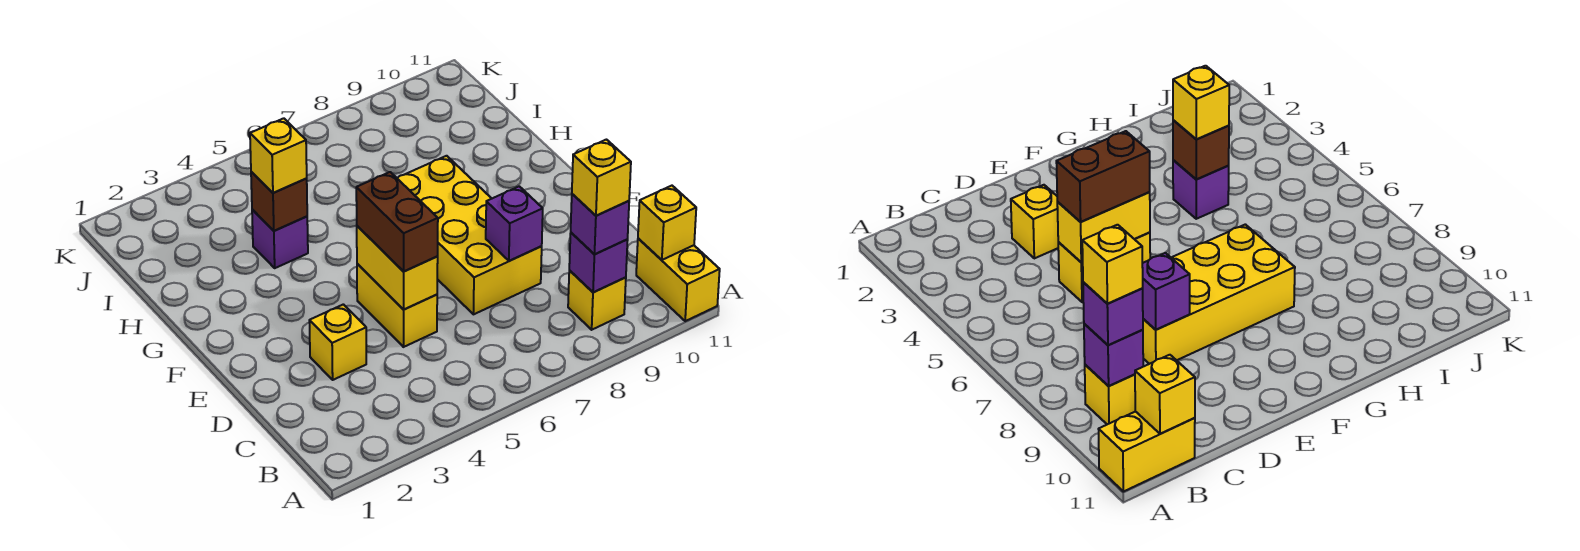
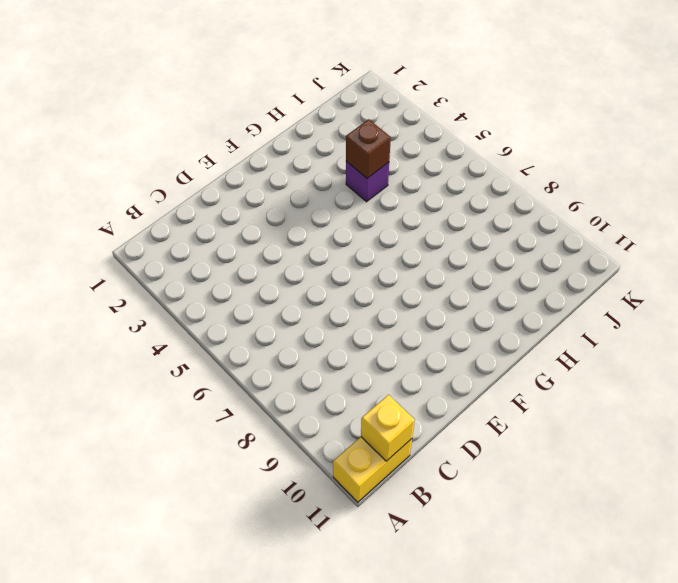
none -> yellow 1x1 brick [568,270,626,330]
none -> yellow 1x1 brick [309,304,366,380]
none -> yellow 1x2 brick [357,264,437,347]

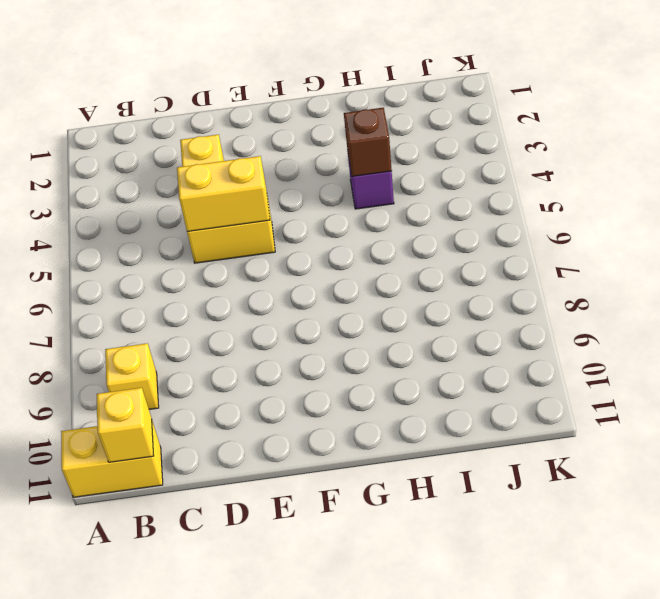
none -> yellow 2x4 brick [397,156,542,314]
none -> purple 1x1 brick [569,233,628,292]
none -> purple 1x1 brick [486,186,543,261]

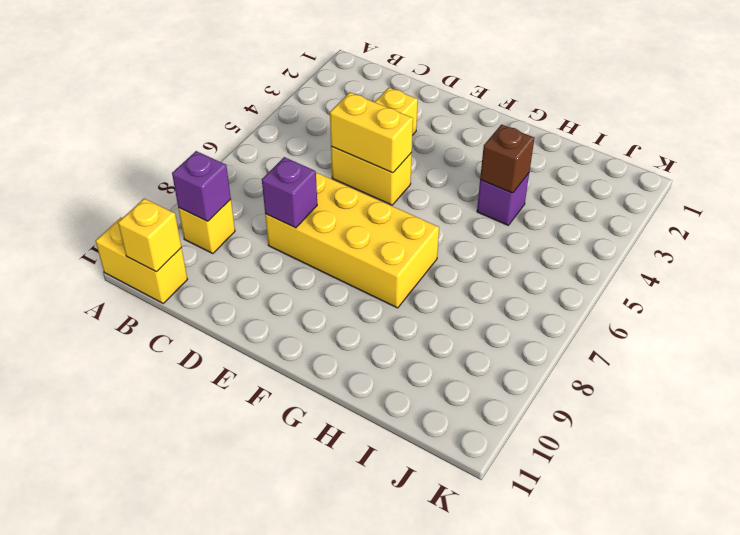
none -> purple 1x1 brick [571,194,629,254]
none -> brown 1x2 brick [356,172,438,271]
none -> yellow 1x1 brick [250,118,307,193]

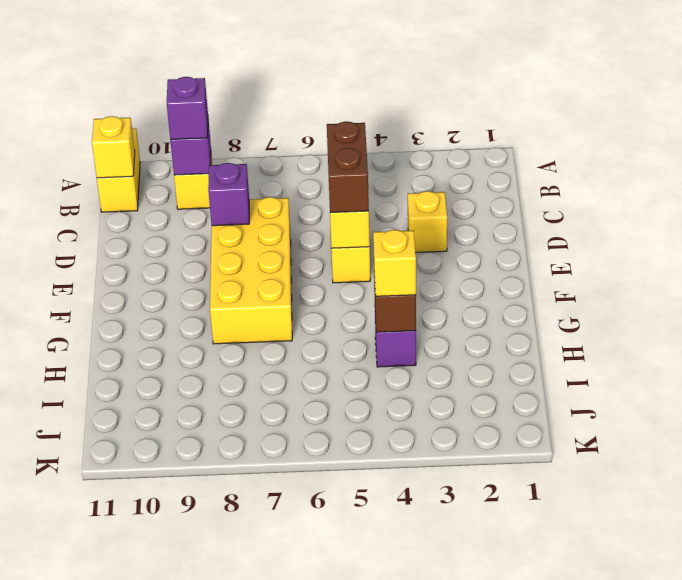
none -> yellow 1x1 brick [572,140,631,216]

